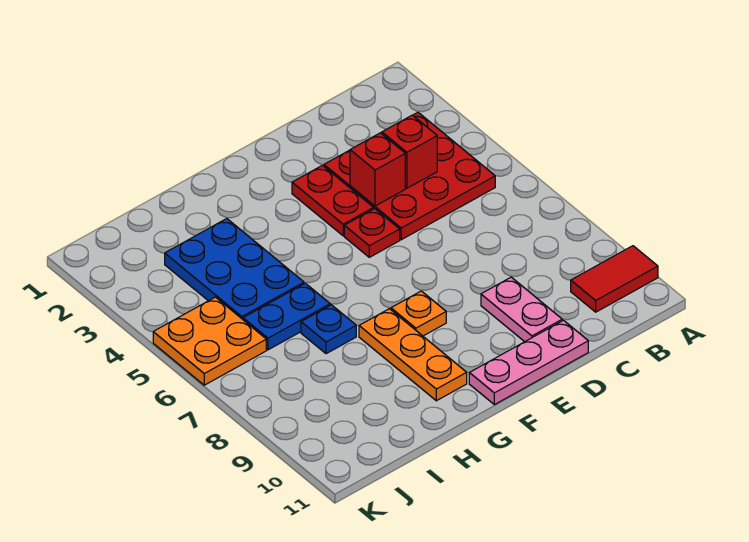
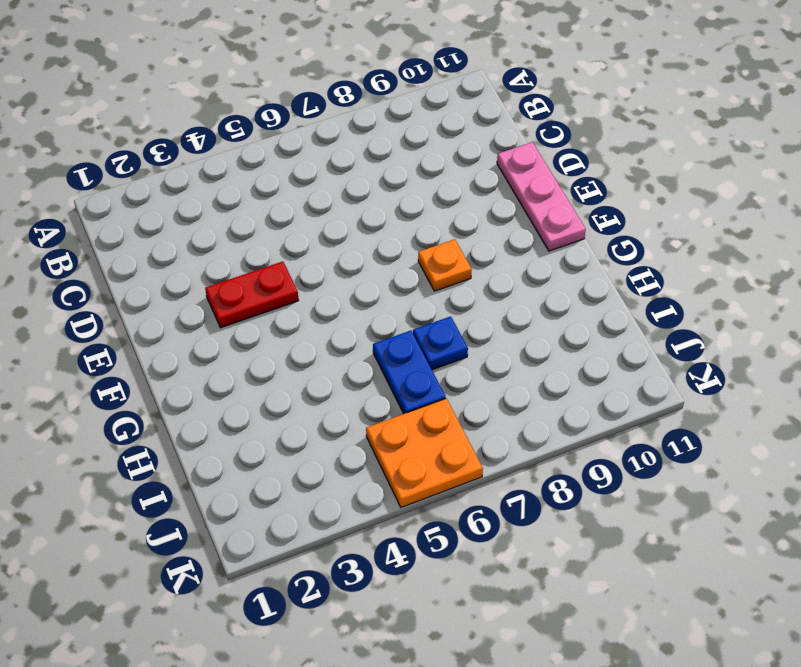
none -> red 1x2 tile [571,246,658,312]
none -> red 3x3 plate [324,112,495,240]
none -> pink 1x2 plate [481,277,562,342]

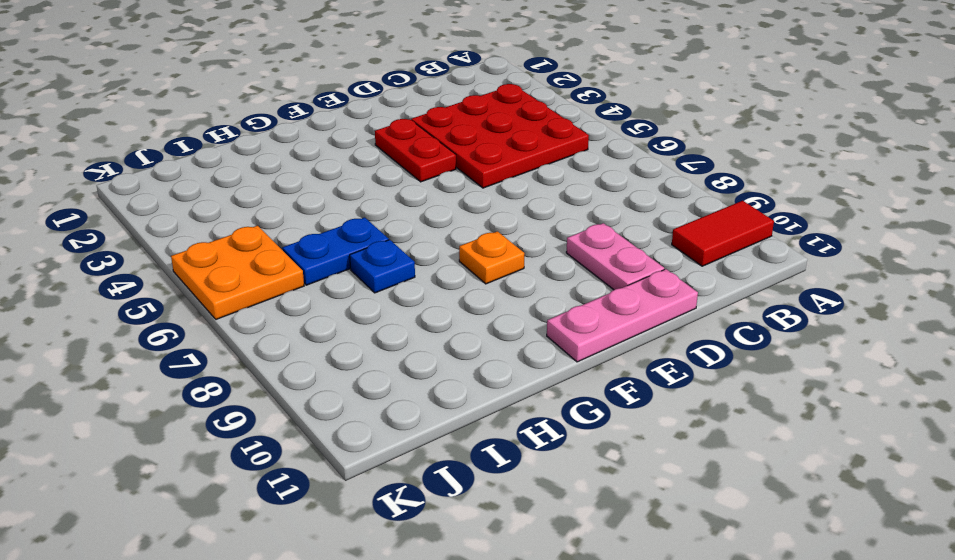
none -> red 1x1 plate [344,209,400,257]
none -> orange 1x3 plate [359,309,467,401]
none -> blue 2x3 plate [165,219,304,319]

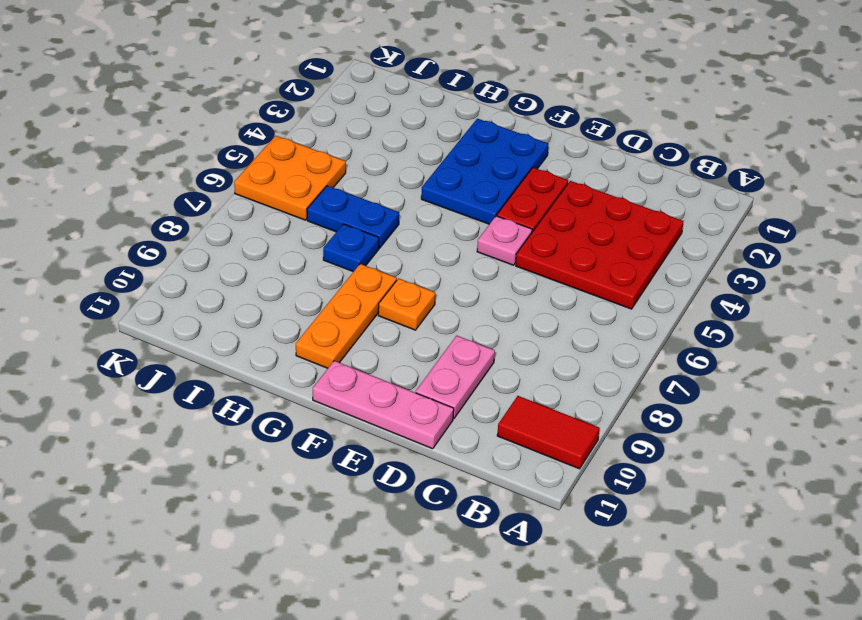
pink 1x1 plate [477,216,532,265] -> red 1x1 plate [344,209,400,257]
blue 2x3 plate [421,119,549,224] -> blue 2x3 plate moved to [165,219,304,319]
none -> red 1x1 brick [382,115,437,188]
none -> red 1x1 brick [350,133,405,206]

